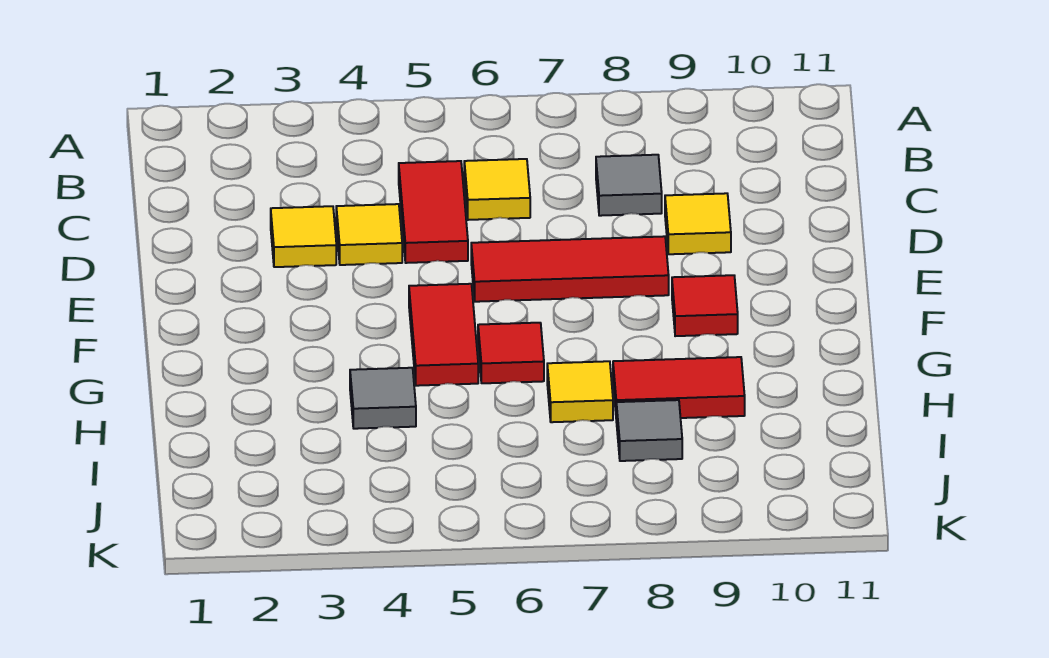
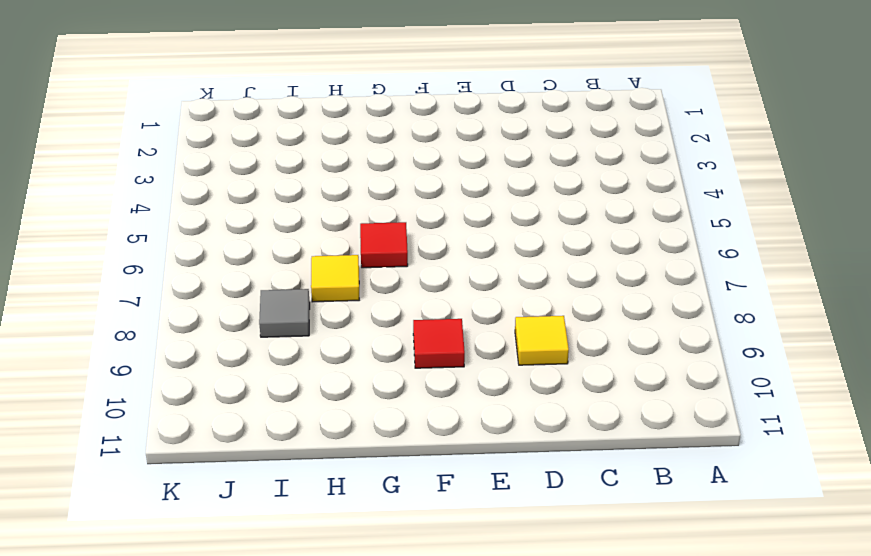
none -> red 1x2 tile [399,161,468,263]
none -> yellow 1x1 tile [464,159,530,220]
none -> grey 1x1 tile [596,155,662,216]

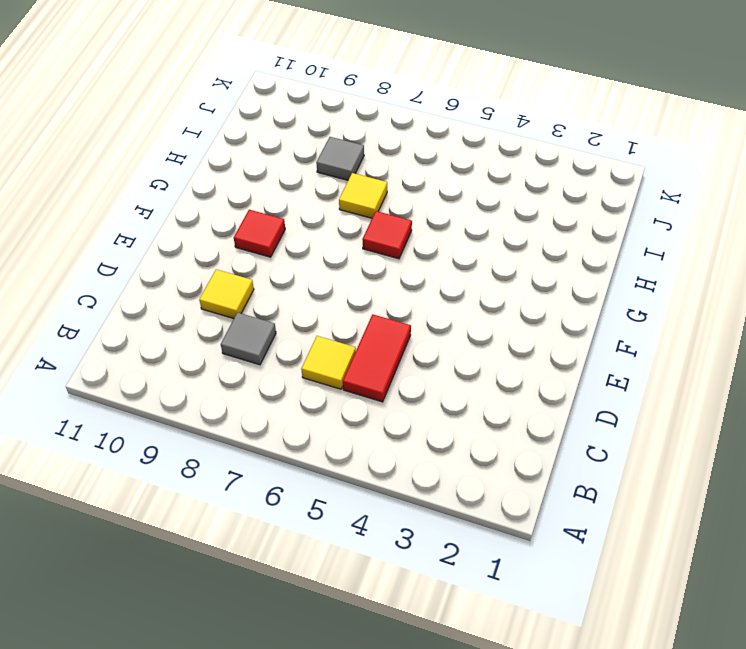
none -> yellow 1x1 tile [271,206,336,267]
none -> yellow 1x1 tile [336,204,402,265]
none -> red 1x3 tile [471,236,669,302]

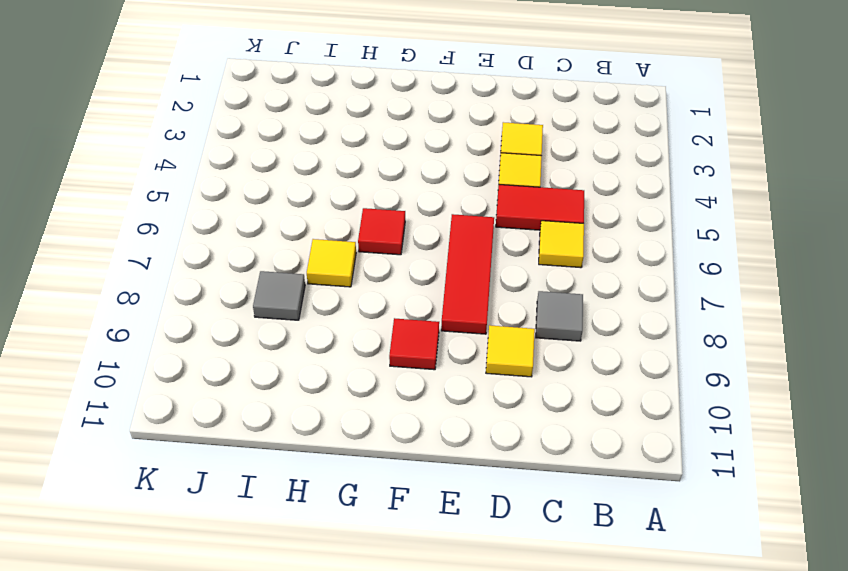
none -> red 1x2 tile [409,284,478,386]
none -> grey 1x1 tile [350,368,416,429]
none -> red 1x2 tile [613,357,745,418]

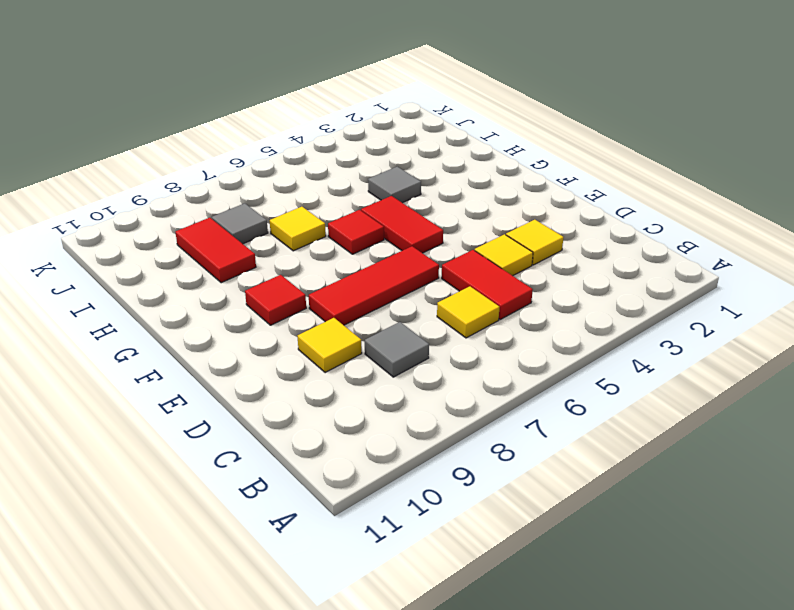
red 1x2 tile [175,218,256,283] -> red 1x2 tile turned to [613,357,745,418]

